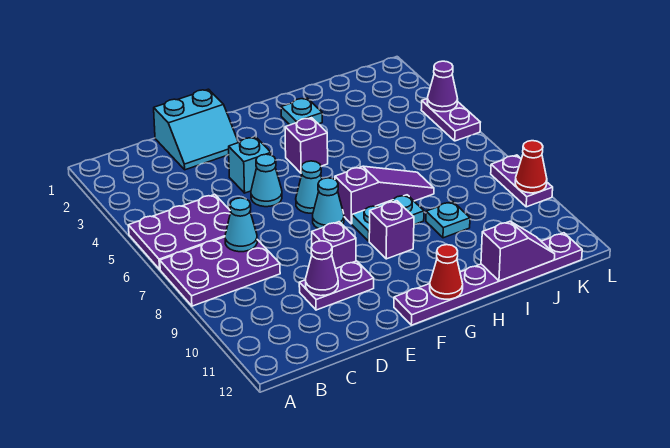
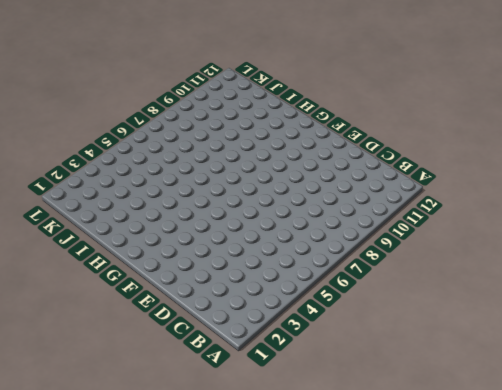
none -> purple 2x3 plate [128,194,231,269]
none -> purple 2x3 plate [160,237,280,306]
none -> cyan 2x2 slope [154,89,238,170]

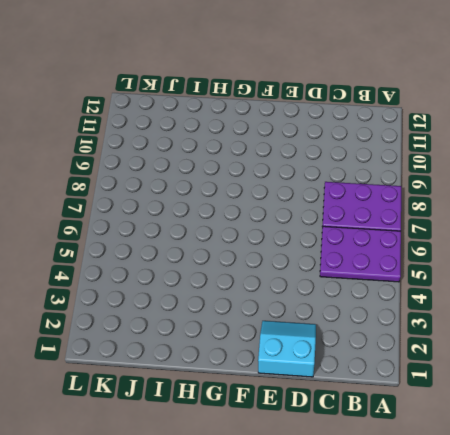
none -> purple 1x2 plate [299,261,374,310]
none -> cyan 1x1 brick [229,137,271,193]
none -> cyan 1x1 cone [251,154,282,207]

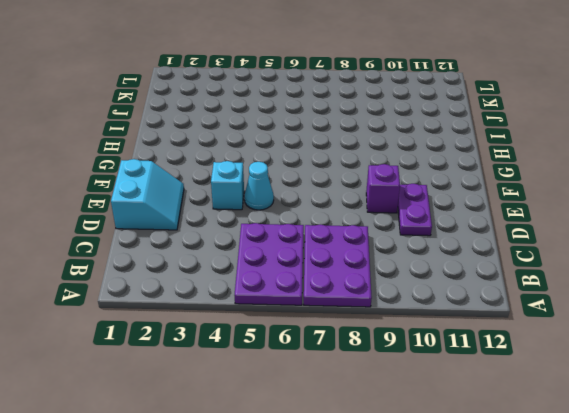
none -> cyan 1x1 cone [296,161,322,213]
none -> cyan 1x1 cone [313,178,344,229]
none -> purple 1x6 plate [394,233,582,325]

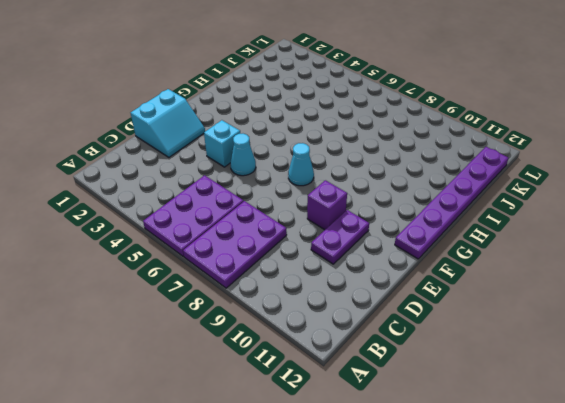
none -> cyan 1x1 cone [296,161,322,213]
none -> purple 1x1 brick [285,118,328,173]
none -> purple 1x3 slope [335,166,434,224]

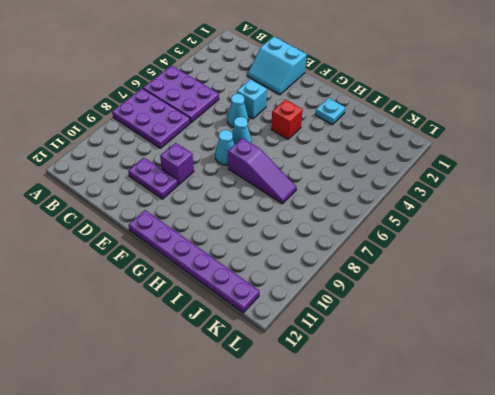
red 1x1 brick [271,99,303,139] -> purple 1x1 brick [285,118,328,173]
none -> cyan 1x2 plate [352,195,424,241]
none -> purple 1x1 brick [369,201,414,259]
none -> cyan 1x1 plate [426,202,470,238]

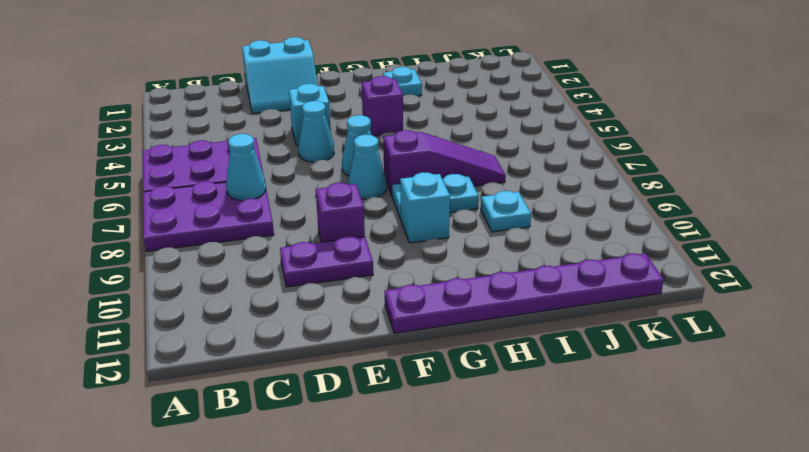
cyan 1x1 brick [400,172,450,243] -> purple 1x1 brick [369,201,414,259]
none -> purple 1x2 plate [421,99,480,141]
none -> purple 1x2 plate [491,155,553,207]
none -> purple 1x1 cone [306,241,338,296]

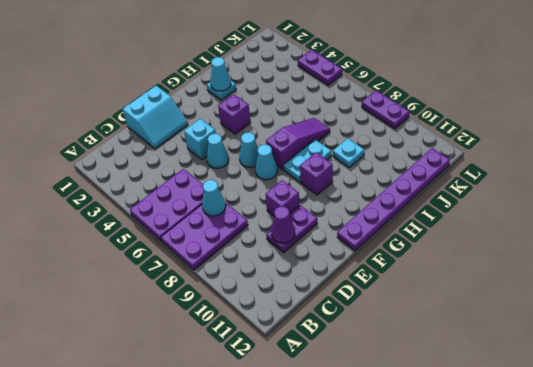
cyan 1x1 cone [210,57,231,91] -> none
none -> red 1x1 cone [430,245,463,299]
none -> purple 1x2 slope [481,221,555,281]
none -> purple 1x1 cone [427,61,458,112]

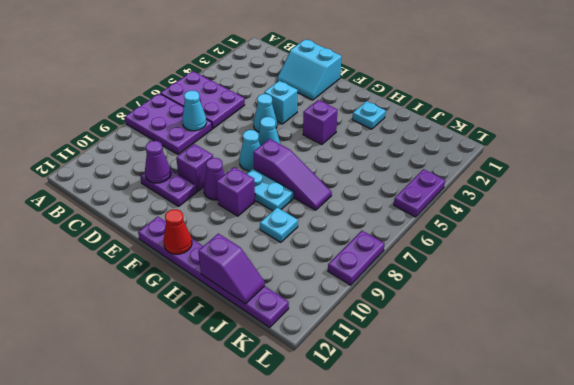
purple 1x1 cone [204,158,225,200] -> purple 1x1 cone moved to [427,61,458,112]
none -> red 1x1 cone [515,141,547,193]

